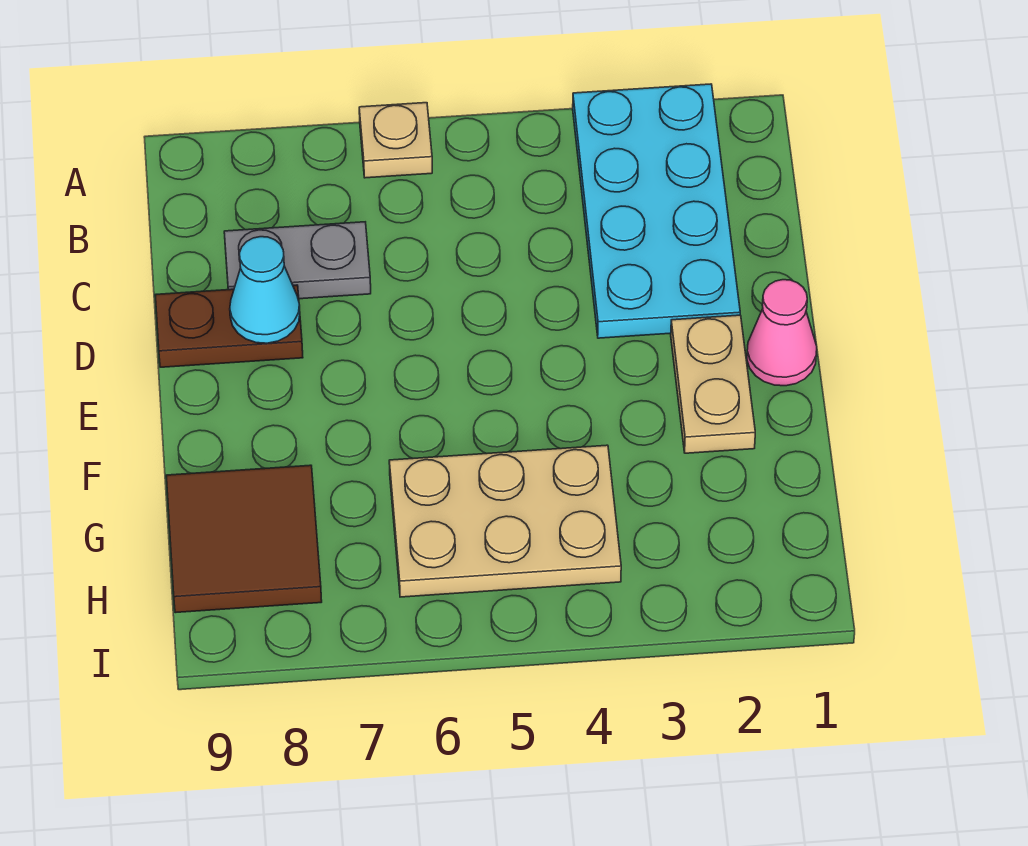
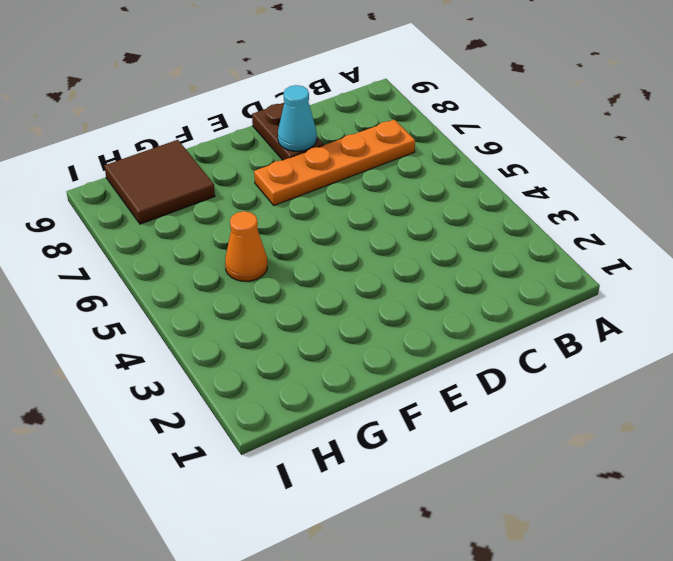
orange 1x4 plate [254,120,415,205] -> grey 1x2 plate [224,222,371,299]
orange 1x1 cone [225,211,267,281] -> tan 2x3 plate [389,445,621,597]
none -> cyan 2x4 plate [573,84,740,338]
none -> tan 1x1 plate [359,103,432,178]

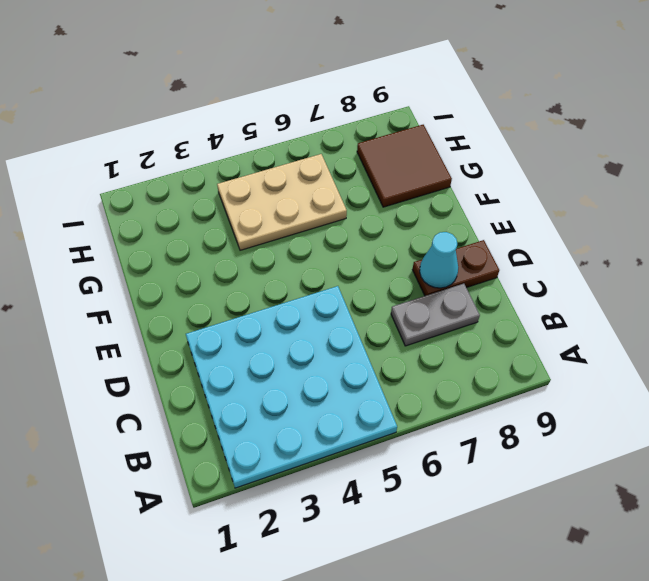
cyan 4x4 plate [186,286,397,488] -> cyan 2x4 plate [573,84,740,338]
none -> tan 1x1 plate [359,103,432,178]
none -> pink 1x1 cone [747,280,817,386]

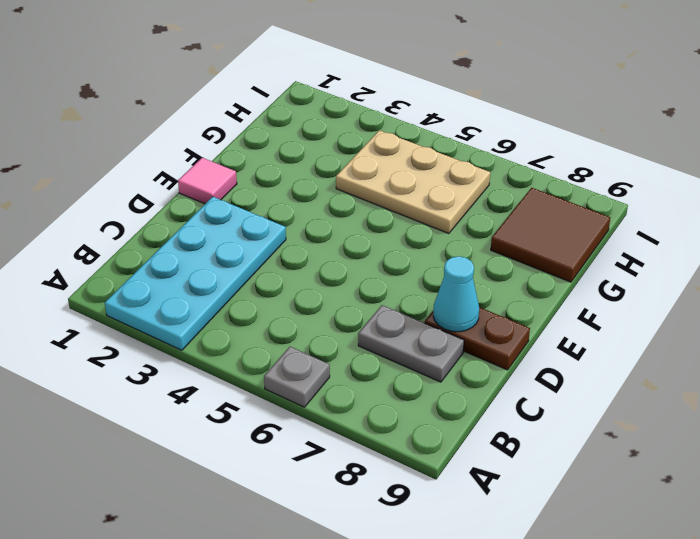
grey 1x1 plate [264,347,330,407] -> tan 1x1 plate [359,103,432,178]
pink 1x1 tile [178,158,237,204] -> pink 1x1 cone [747,280,817,386]
none -> tan 1x2 plate [671,315,755,453]

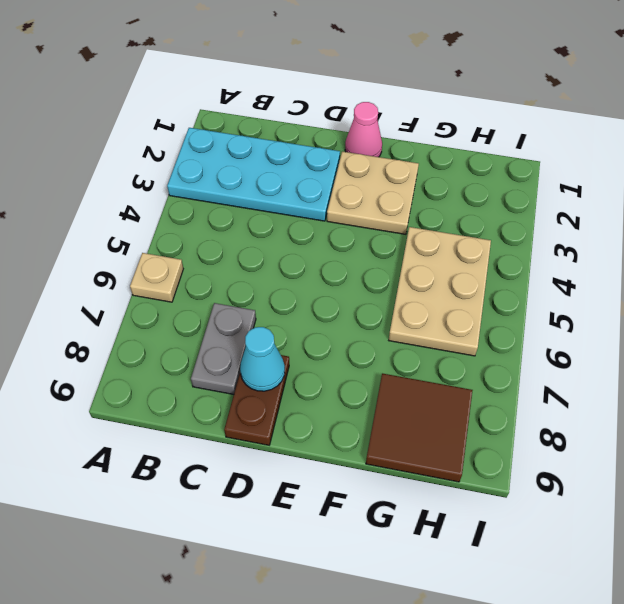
tan 2x2 plate [327,151,419,234] -> tan 1x2 plate [671,315,755,453]

